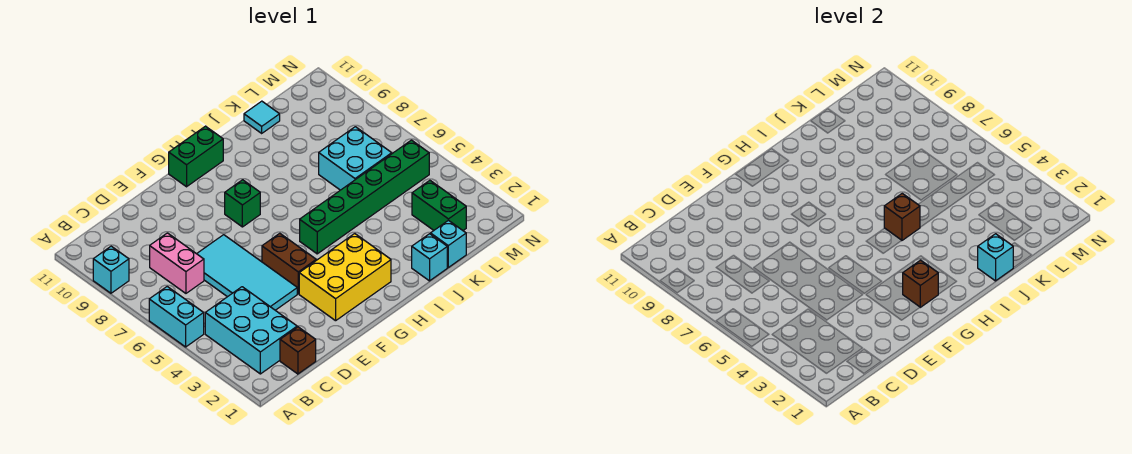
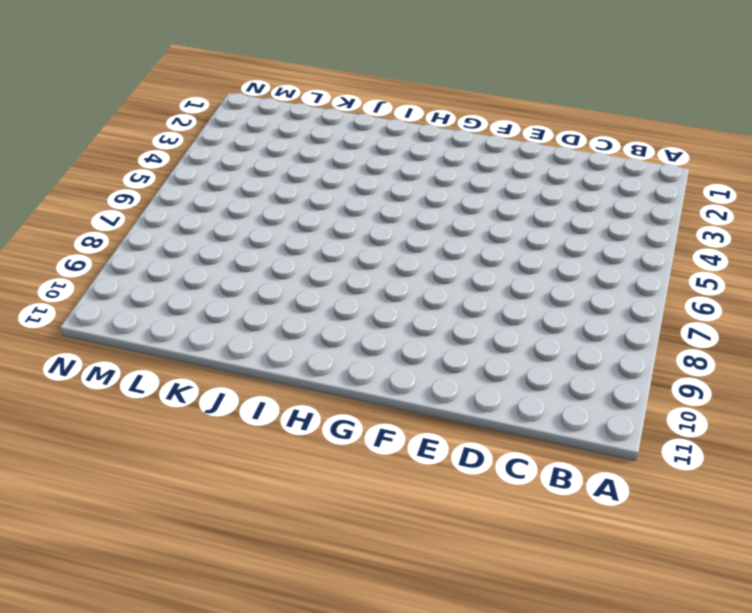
none -> cyan 1x2 brick [149,287,204,347]
none -> cyan 1x1 brick [93,246,129,293]
none -> cyan 2x3 brick [205,287,297,374]

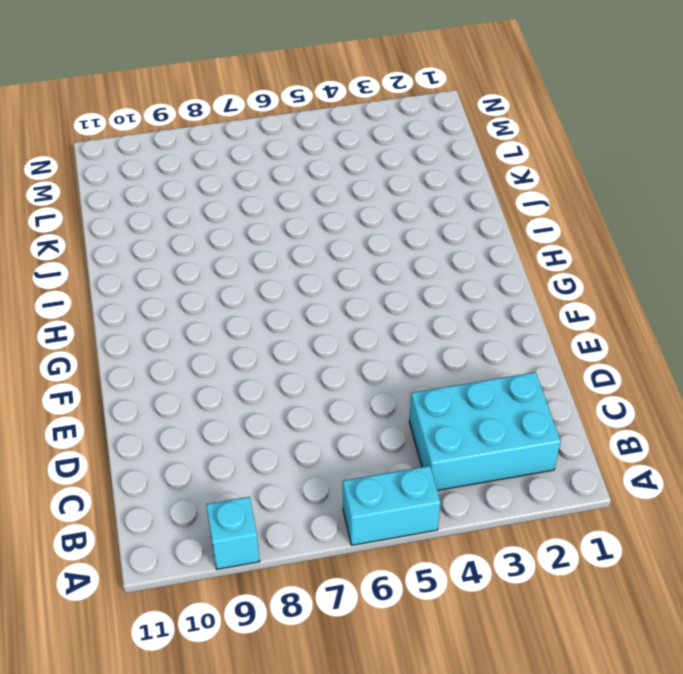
none -> brown 1x1 brick [280,327,316,374]
none -> pink 1x2 brick [150,233,204,293]
none -> cyan 2x4 tile [197,235,297,310]

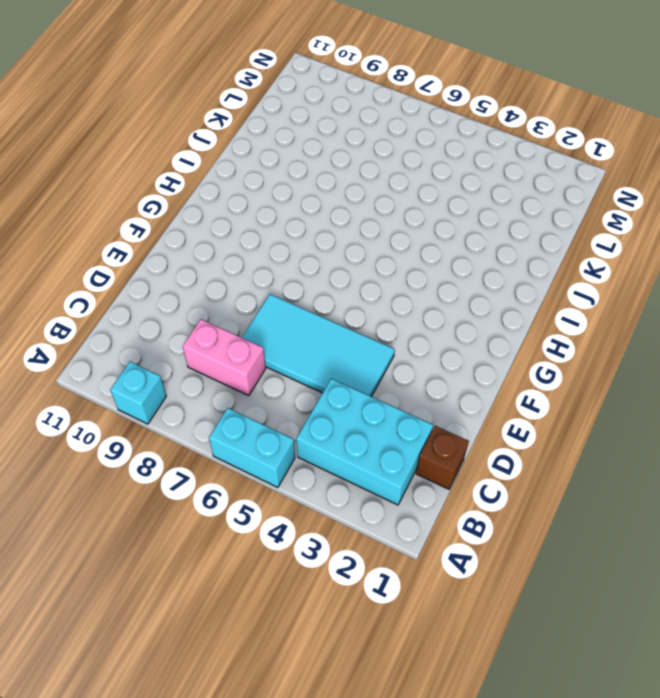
none -> yellow 2x3 brick [299,234,391,321]
none -> brown 1x2 brick [262,233,316,294]
none -> green 1x1 brick [225,180,260,227]

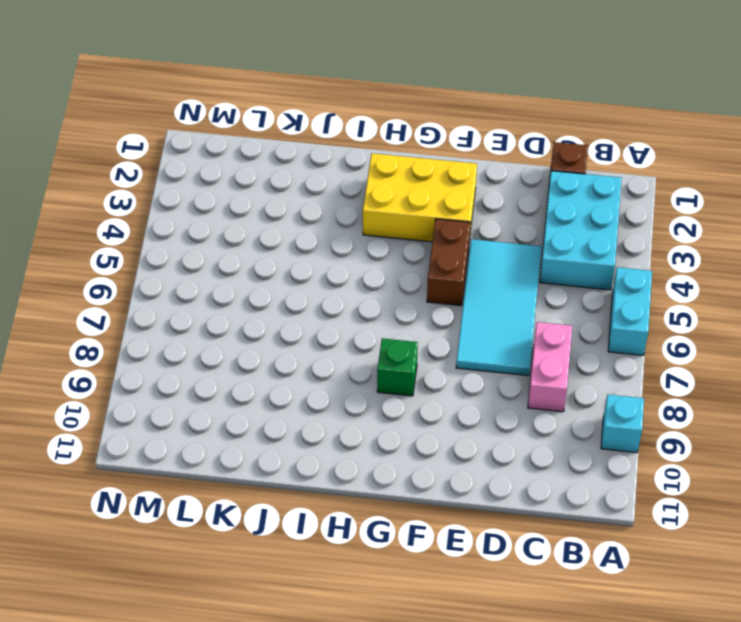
none -> green 1x2 brick [169,126,223,187]
none -> green 1x6 brick [300,140,429,254]
none -> cyan 1x1 brick [412,234,447,281]

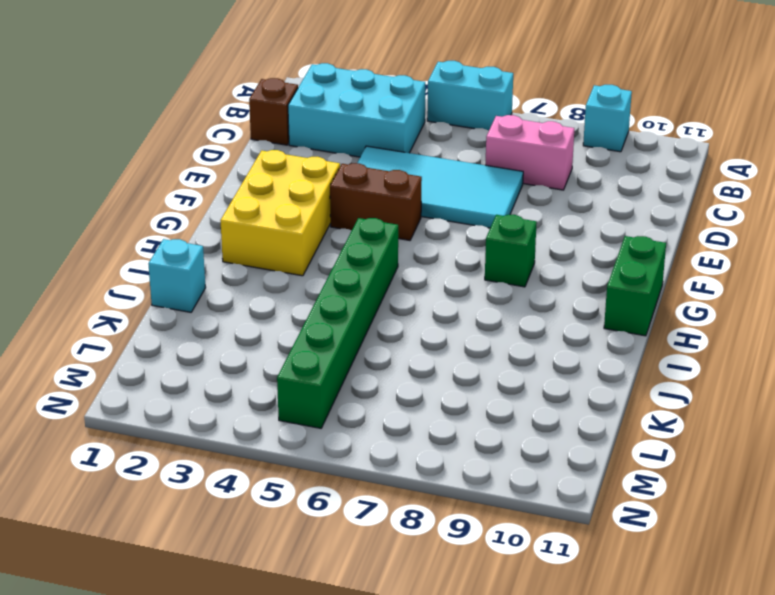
none -> cyan 1x1 brick [431,220,466,267]
none -> cyan 2x2 brick [319,127,392,190]
none -> cyan 1x1 tile [244,101,280,133]

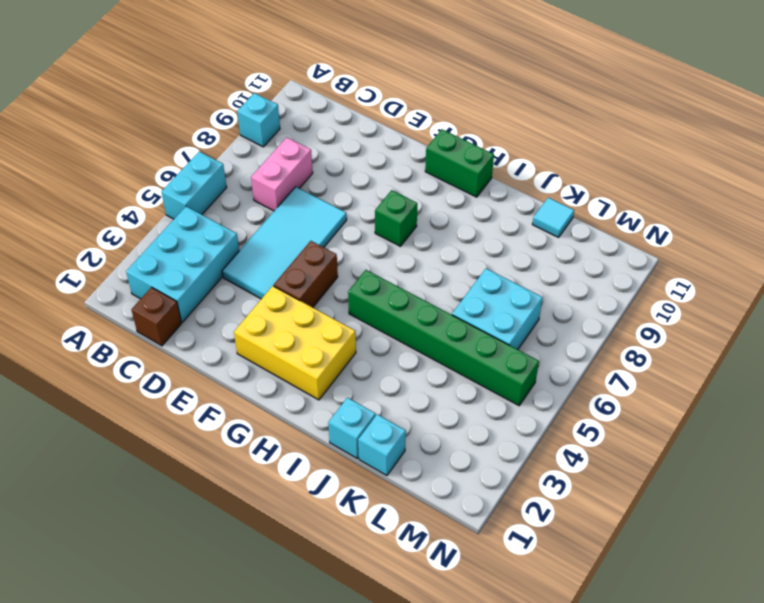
none -> green 1x2 brick [412,180,466,230]
none -> brown 1x1 brick [903,260,938,307]
none -> brown 1x1 brick [884,193,920,240]

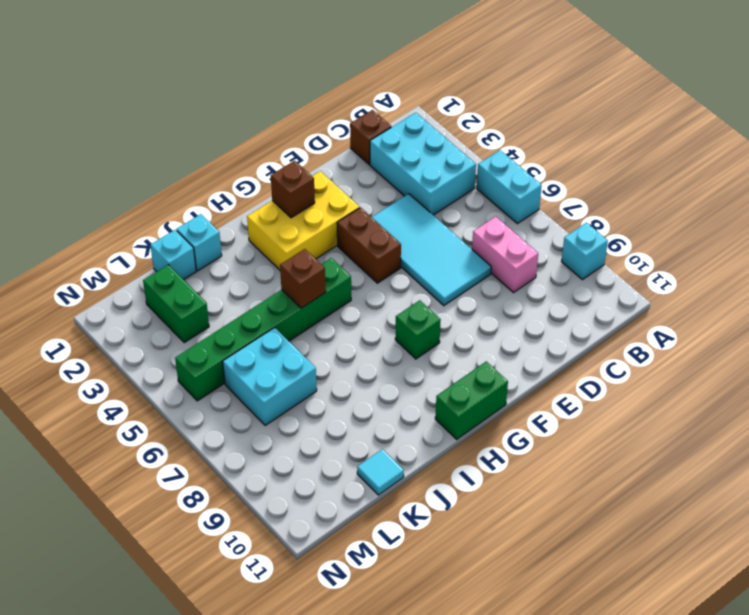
none -> cyan 1x1 brick [978,234,1013,281]

